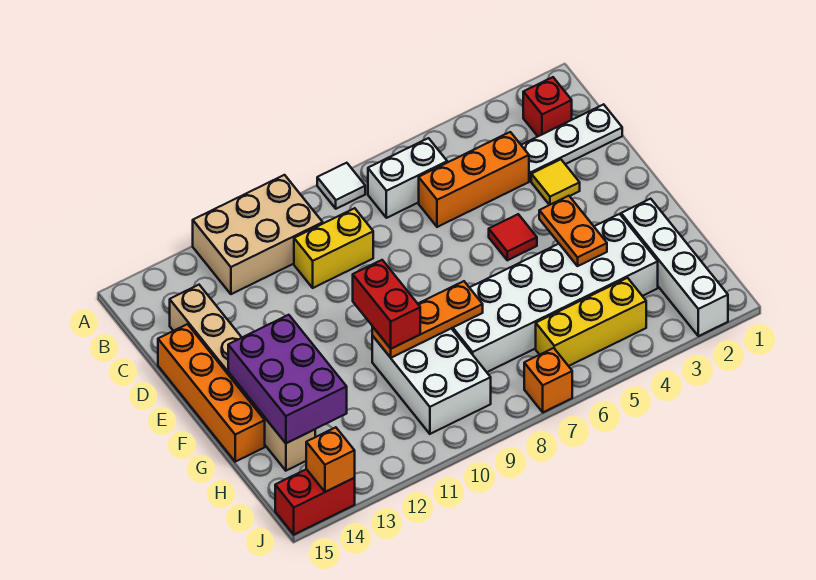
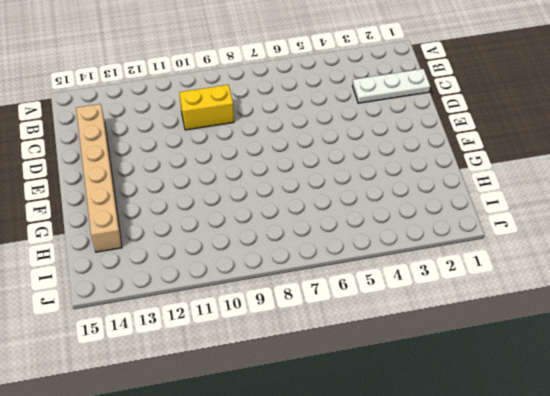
none -> white 1x1 tile [317,163,365,209]
none -> tan 2x3 brick [193,175,323,294]
none -> red 1x1 brick [523,77,572,136]

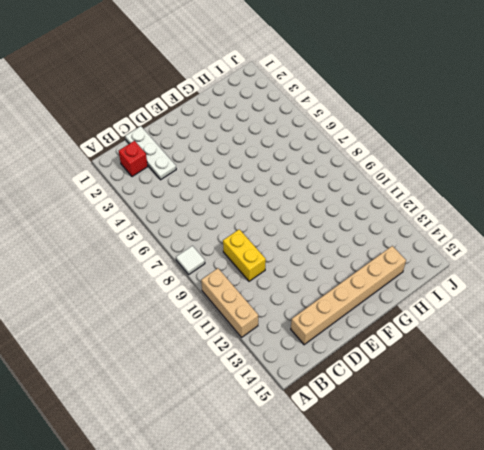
tan 1x3 brick [201,268,258,337] -> tan 2x3 brick [193,175,323,294]
none -> white 1x2 brick [368,138,447,218]
none -> orange 1x3 brick [419,132,529,227]
none -> yellow 1x1 tile [531,159,580,205]

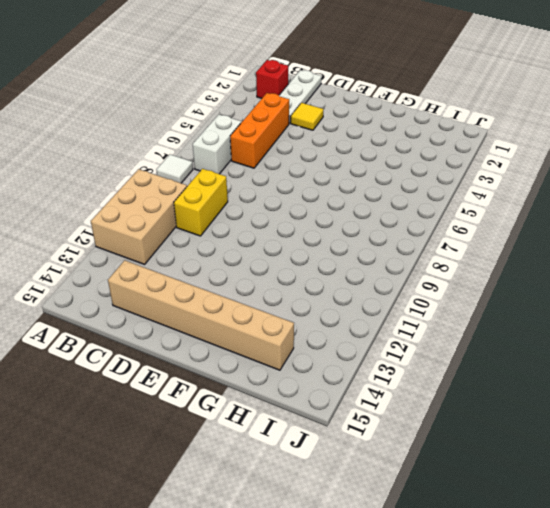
none -> orange 1x4 brick [158,324,265,462]
none -> red 1x1 tile [489,214,537,260]
none -> white 1x4 brick [621,199,728,336]

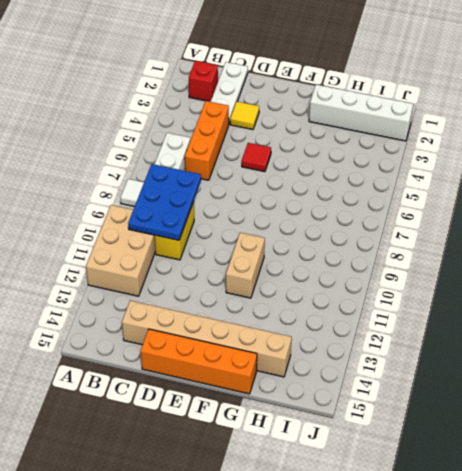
blue 2x3 plate [128,164,201,240] -> none
tan 1x2 brick [226,233,265,298] -> none
none -> white 2x6 brick [452,214,658,372]
none -> white 2x3 brick [372,328,491,434]
none -> yellow 1x3 brick [536,278,646,366]

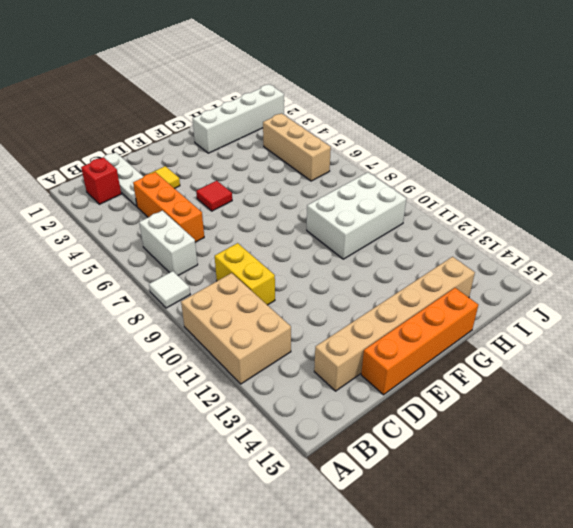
tan 1x3 brick [263,113,331,181] -> yellow 1x3 brick [536,278,646,366]
none -> white 2x6 brick [452,214,658,372]
none -> orange 1x1 brick [524,348,572,412]
none -> red 1x2 brick [275,469,355,535]

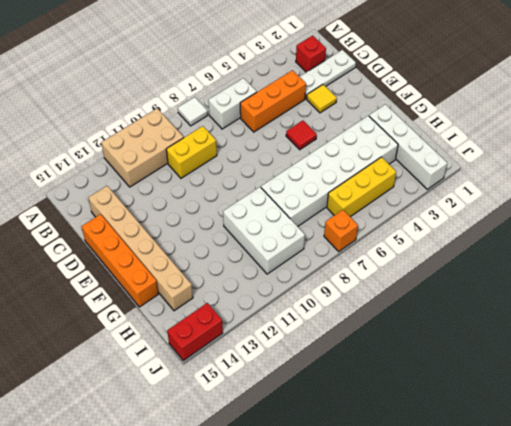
none -> orange 1x2 plate [539,196,607,266]
none -> purple 2x3 brick [228,315,347,443]
none -> orange 1x3 plate [372,281,483,358]

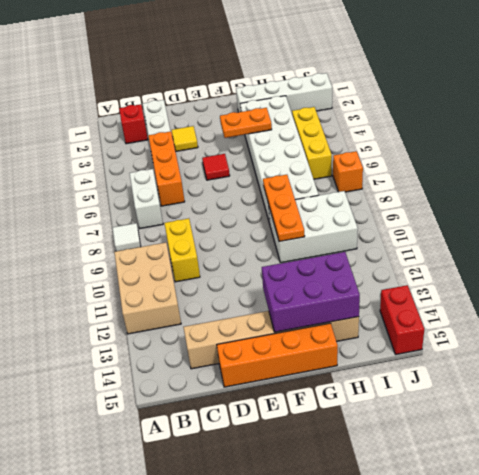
none -> orange 1x1 brick [306,427,355,492]
none -> red 1x2 brick [353,260,420,349]

